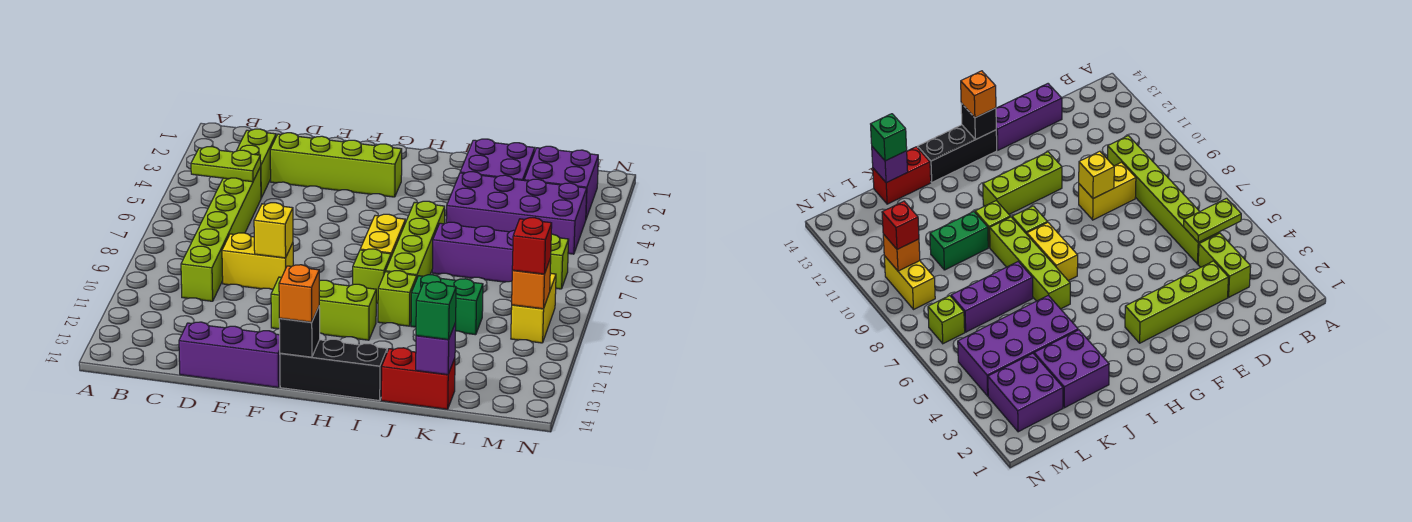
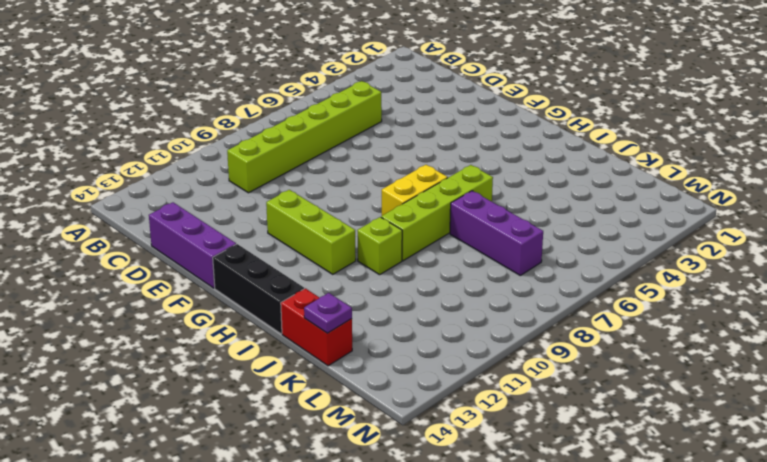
purple 1x1 plate [304,293,352,333] -> purple 1x1 brick [416,323,456,375]
none -> lime 1x2 brick [237,129,276,198]
none -> lime 1x4 brick [270,133,402,197]
none -> yellow 1x2 brick [222,233,293,289]

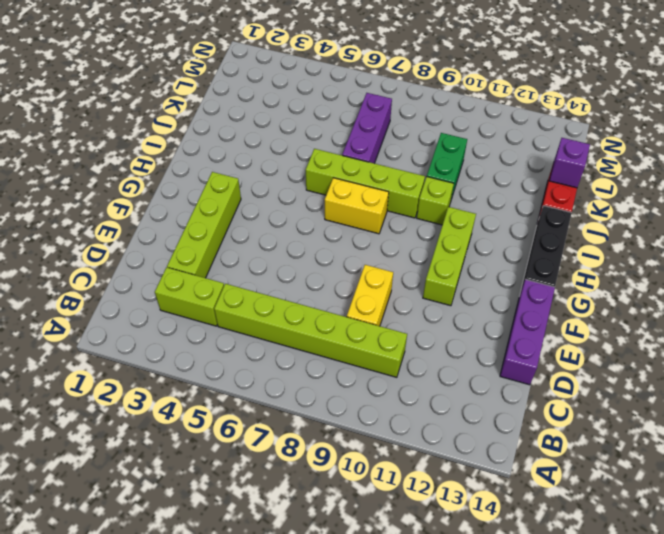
none -> lime 1x1 brick [353,249,391,303]
none -> purple 2x2 brick [460,139,535,180]
none -> purple 2x4 brick [446,172,587,254]

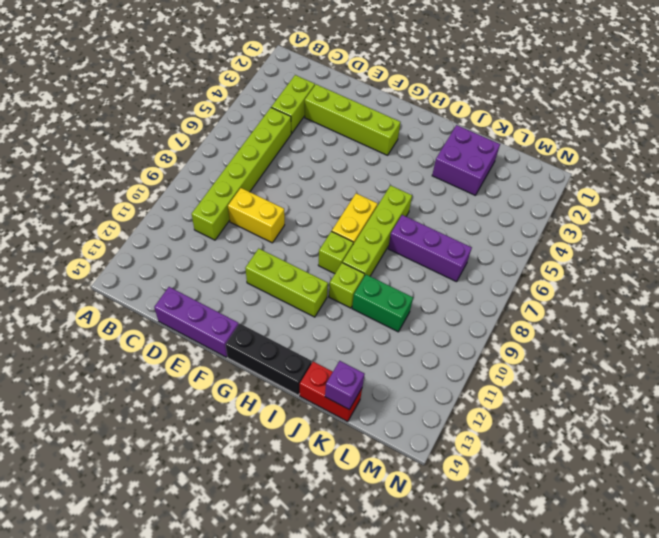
none -> purple 2x4 brick [446,172,587,254]
none -> purple 2x2 brick [524,146,598,219]
none -> lime 1x1 brick [550,234,569,289]

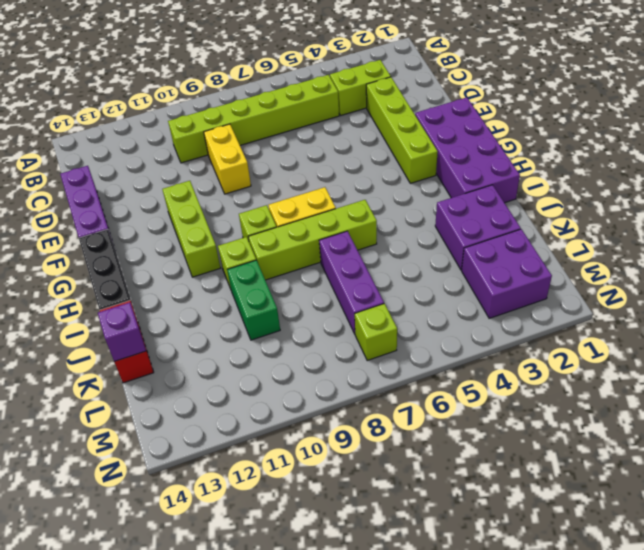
purple 2x4 brick [415,97,520,203] -> purple 2x4 brick moved to [446,172,587,254]
none -> yellow 1x2 brick [511,273,556,343]
none -> lime 1x2 plate [191,147,261,182]
none -> yellow 1x1 brick [254,203,293,258]

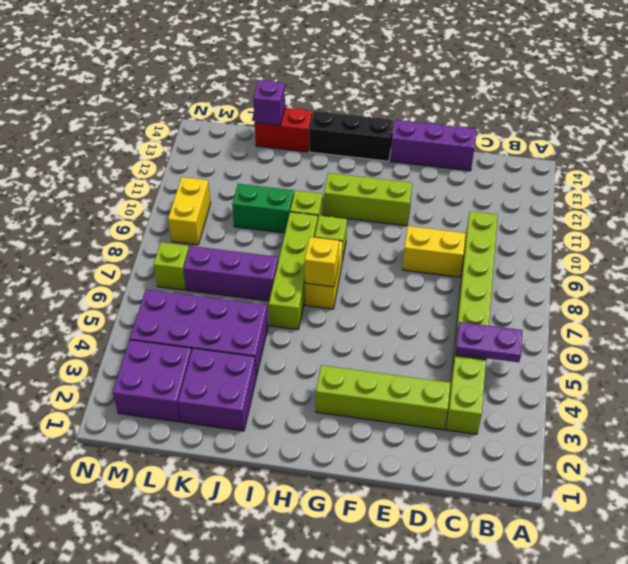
purple 1x2 plate [455,322,522,362] -> lime 1x2 plate [191,147,261,182]
yellow 1x1 brick [305,237,339,287] -> yellow 1x1 brick moved to [254,203,293,258]
none -> black 1x1 brick [279,307,320,357]
none -> orange 1x1 brick [512,258,551,309]
none -> orange 1x1 brick [279,265,319,322]

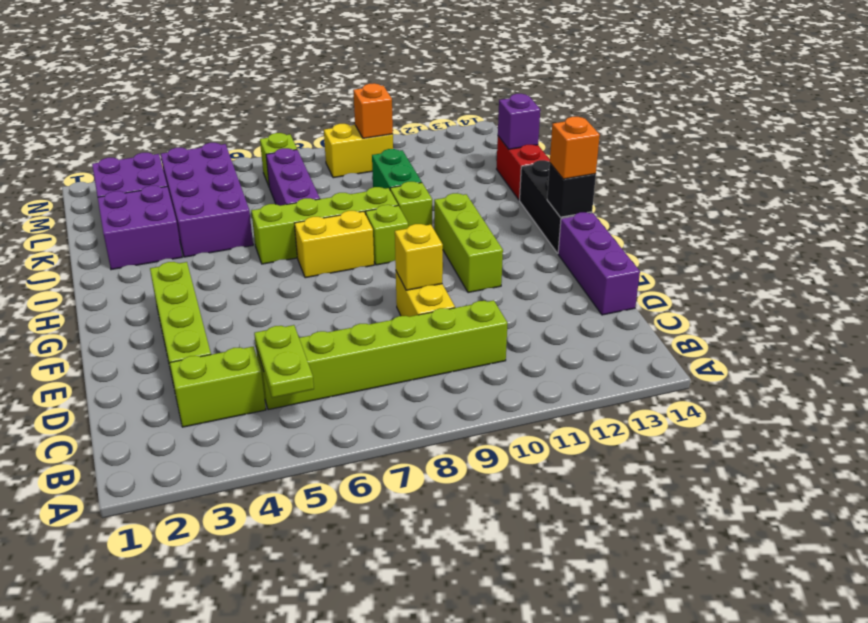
none -> green 1x1 brick [416,282,456,340]
none -> red 1x1 brick [512,218,552,274]

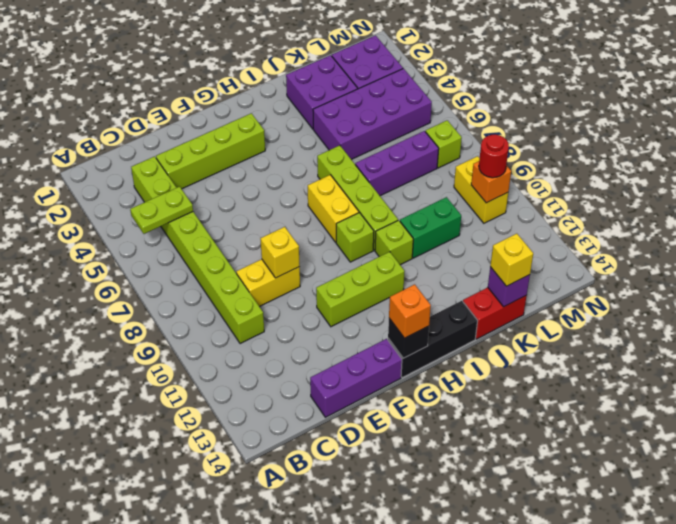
yellow 1x1 brick [490,234,533,286] -> green 1x1 brick [416,282,456,340]
red 1x1 round brick [479,134,509,178] -> red 1x1 brick [512,218,552,274]

